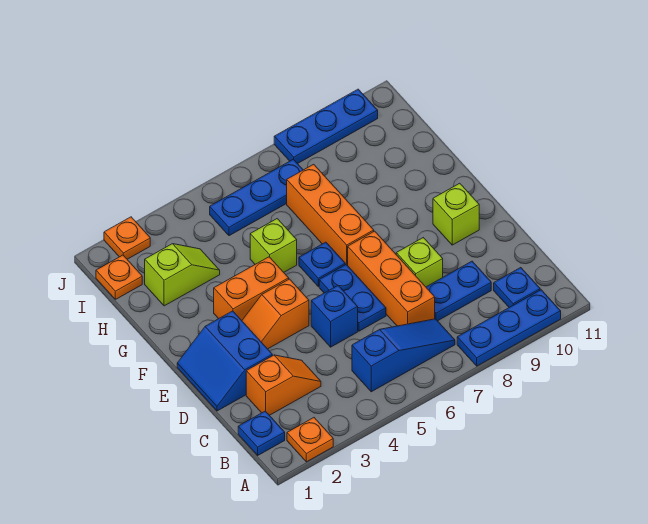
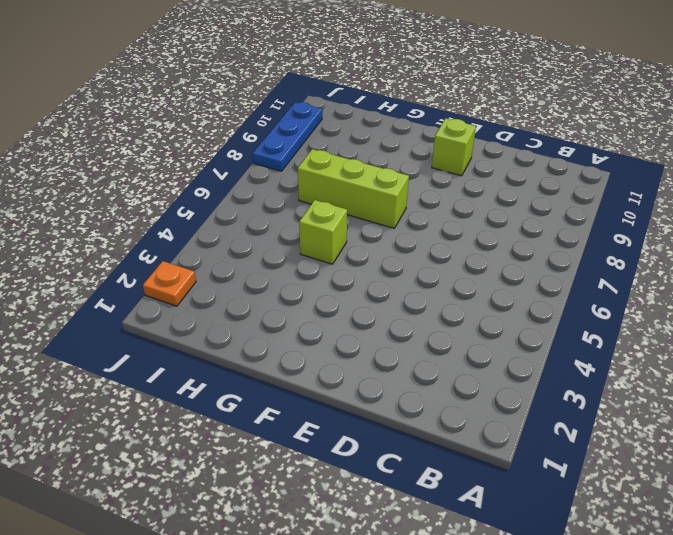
lime 1x3 brick [298,149,409,228] -> orange 1x3 brick [287,164,374,266]
none -> orange 1x1 plate [287,418,333,462]
none -> blue 1x3 plate [457,290,561,366]
none -> blue 1x1 plate [238,411,285,455]

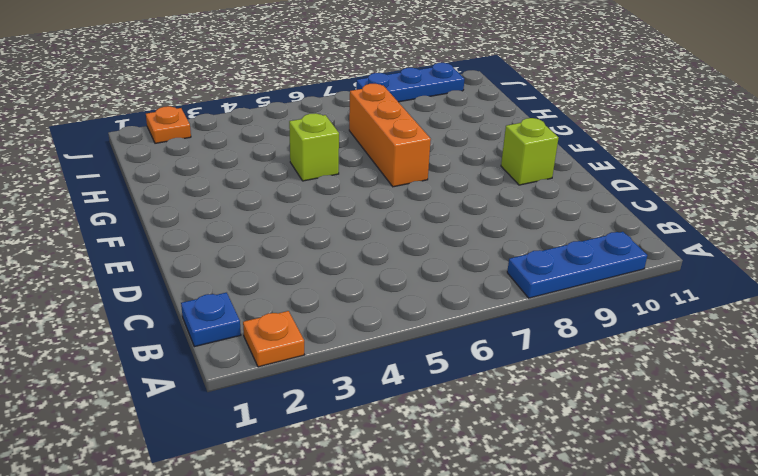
none -> blue 1x3 slope [352,319,455,392]
none -> blue 1x1 plate [494,268,540,307]
none -> orange 1x2 slope [246,355,321,415]

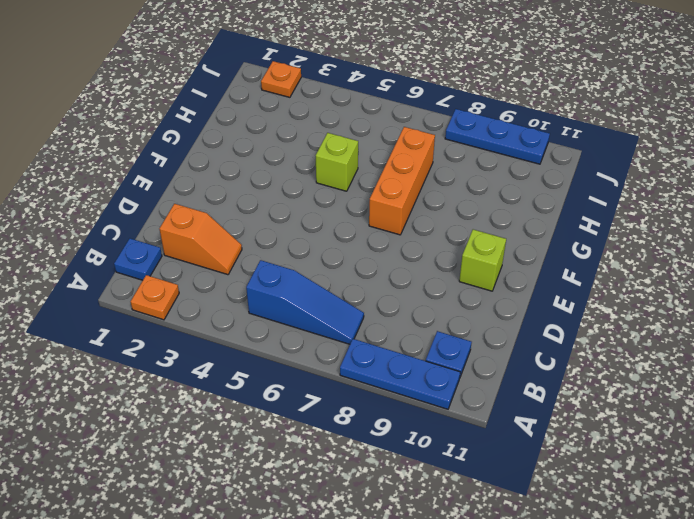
none -> orange 1x3 brick [348,231,435,326]
none -> blue 1x2 plate [426,261,491,321]
none -> blue 2x2 slope [177,311,272,411]

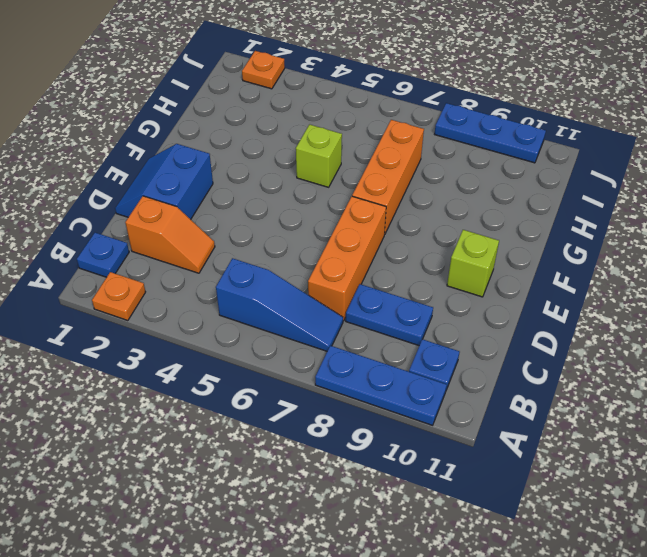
none -> blue 1x1 brick [311,286,358,347]
none -> blue 1x2 plate [319,265,386,331]
none -> lime 1x1 brick [396,238,443,287]

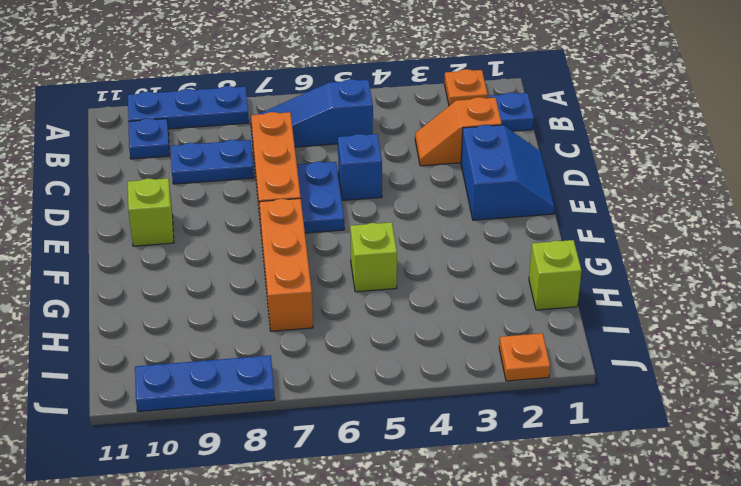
lime 1x1 brick [529,240,582,310] -> lime 1x1 brick moved to [396,238,443,287]
none -> orange 1x2 slope [242,279,309,349]
none -> orange 1x2 brick [214,257,289,320]
none -> blue 1x1 plate [299,242,345,287]

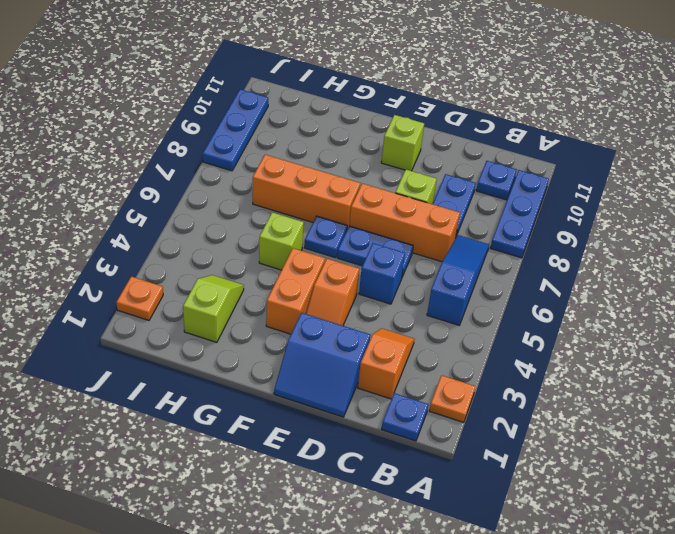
none -> orange 1x1 plate [96,255,142,299]
none -> blue 1x3 plate [210,159,303,236]

